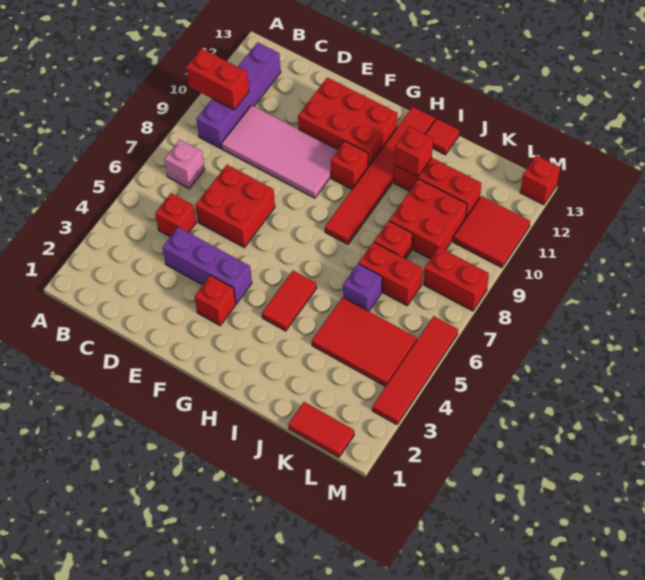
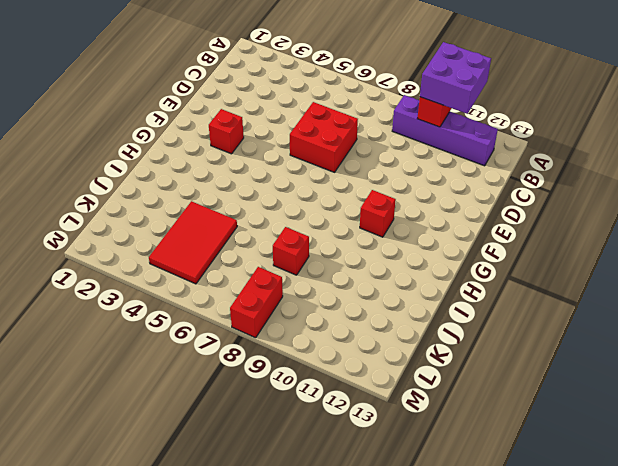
purple 2x2 brick [420,42,491,114] -> none
none -> pink 1x1 brick [164,140,205,189]
none -> red 1x1 brick [155,193,196,237]
none -> pink 2x4 tile [221,105,338,198]

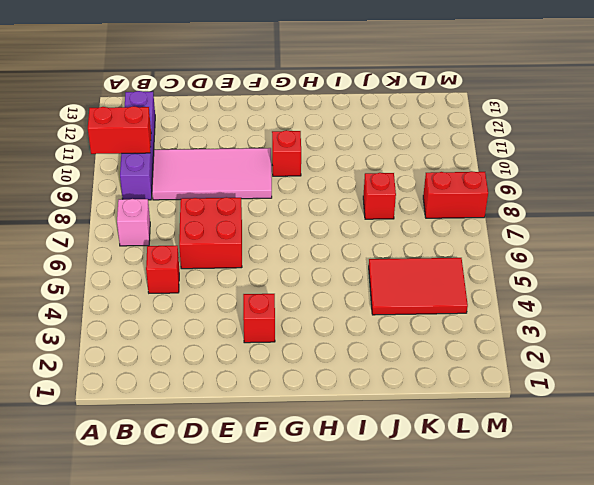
none -> purple 1x3 brick [163,227,252,304]
none -> red 2x3 brick [298,77,398,167]
none -> red 1x2 tile [262,271,317,331]

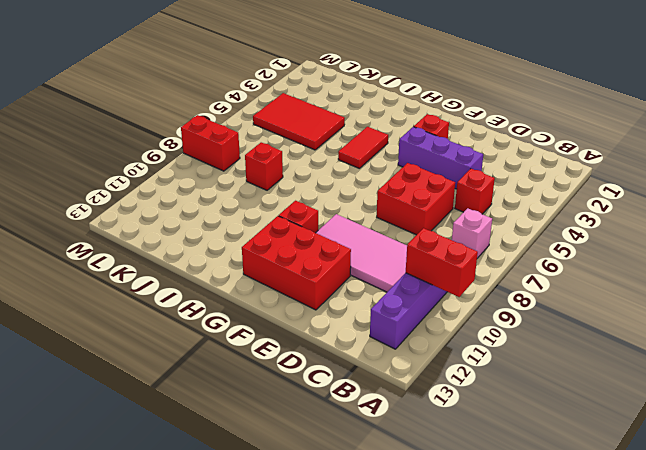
none -> red 1x6 tile [325,107,435,244]
none -> red 1x3 brick [394,158,482,217]
none -> red 1x1 tile [426,119,459,155]

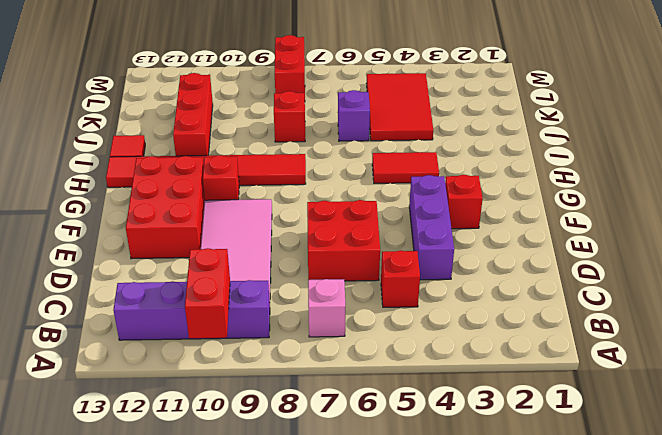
none -> red 1x2 brick [359,242,423,306]
none -> red 2x2 brick [389,179,467,259]
none -> red 1x2 tile [288,402,354,457]

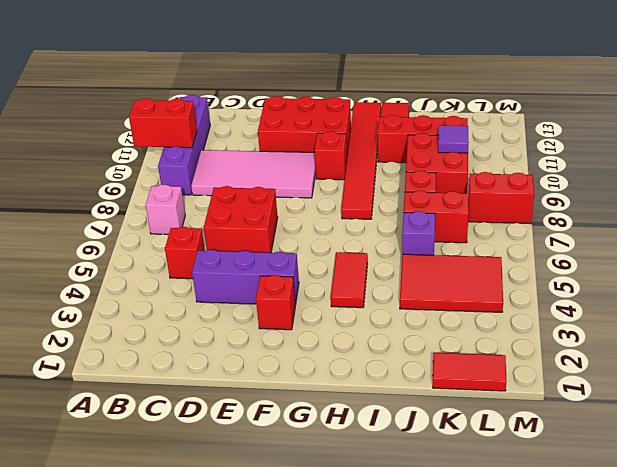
purple 1x1 tile [438,125,469,153] -> none
none -> red 2x2 tile [453,196,530,268]
none -> red 1x4 tile [372,316,458,425]
none -> red 1x1 brick [520,155,560,205]

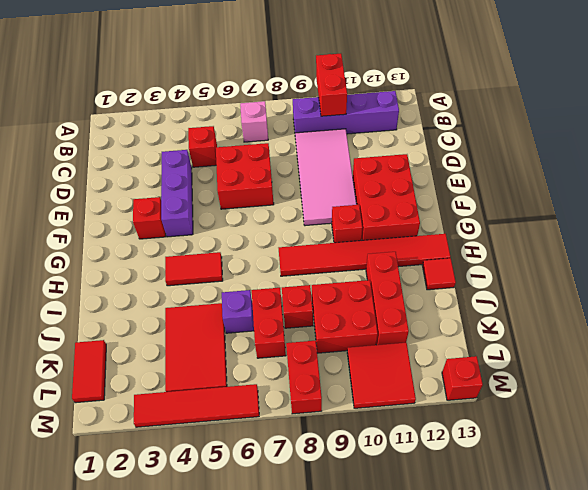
none -> red 1x1 brick [395,126,433,177]

